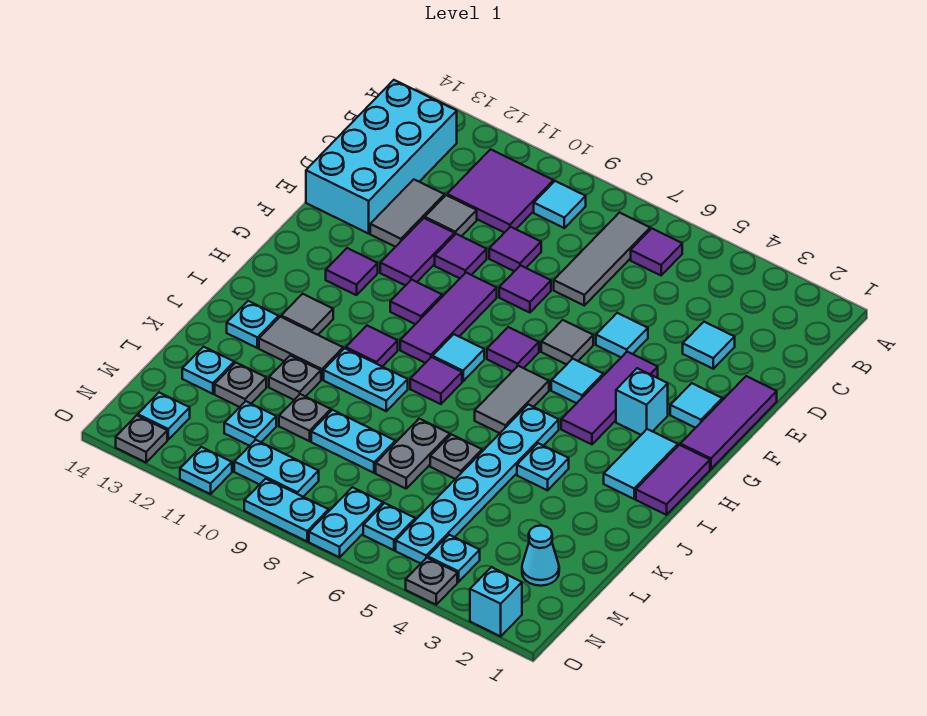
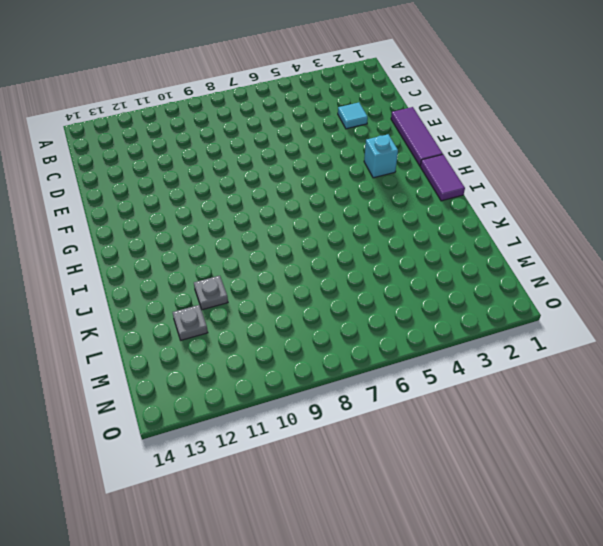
none -> purple 1x1 tile [631,228,682,275]
none -> grey 1x3 tile [554,213,650,305]
none -> cyan 1x1 tile [534,181,586,228]
none -> purple 2x2 tile [447,149,553,233]

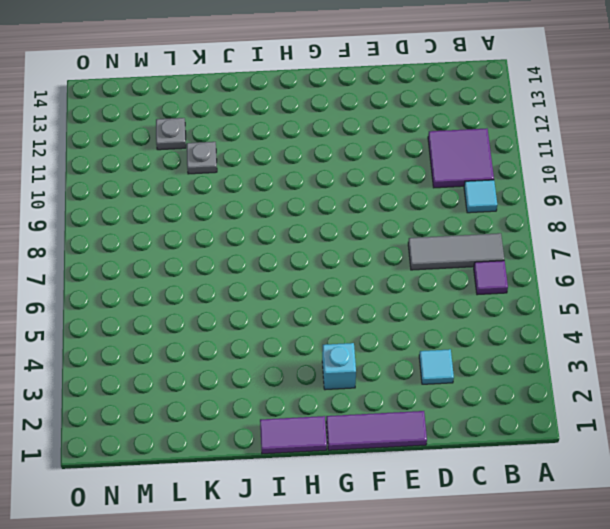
none -> cyan 2x4 brick [306,80,457,234]
none -> purple 1x1 tile [489,227,541,271]
none -> grey 1x1 tile [425,195,477,236]
none -> grey 1x2 tile [370,179,444,247]

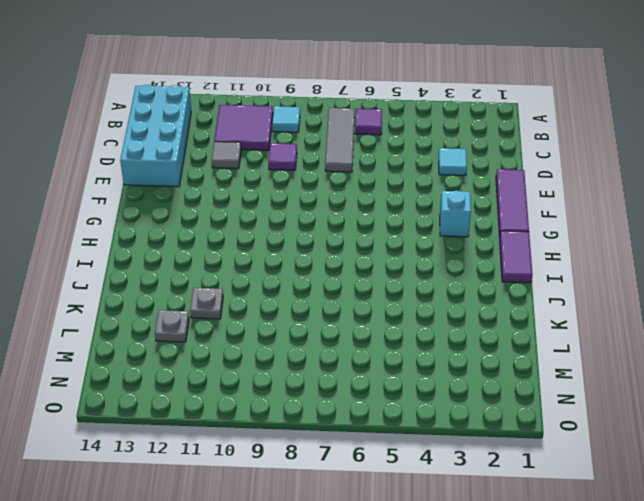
none -> grey 1x2 tile [370,179,444,247]
none -> cyan 1x1 tile [596,313,648,357]
none -> purple 1x1 tile [499,265,551,313]
none -> purple 1x1 tile [435,234,487,278]

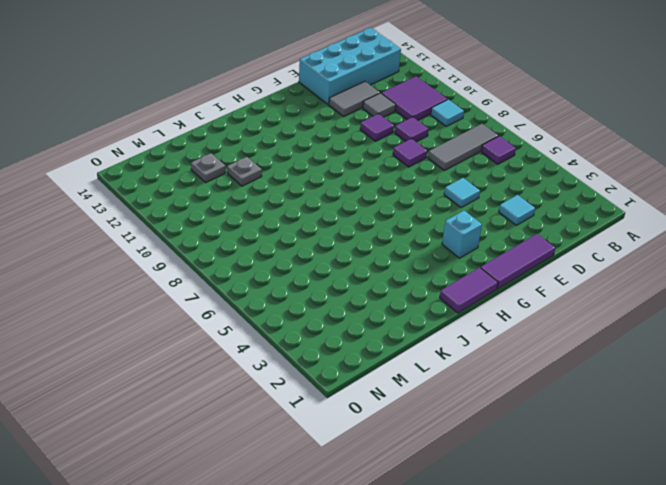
none -> purple 1x2 tile [380,218,454,286]
none -> cyan 1x1 tile [670,383,722,428]
none -> purple 1x3 tile [561,352,658,444]
none -> grey 1x1 tile [541,320,593,365]

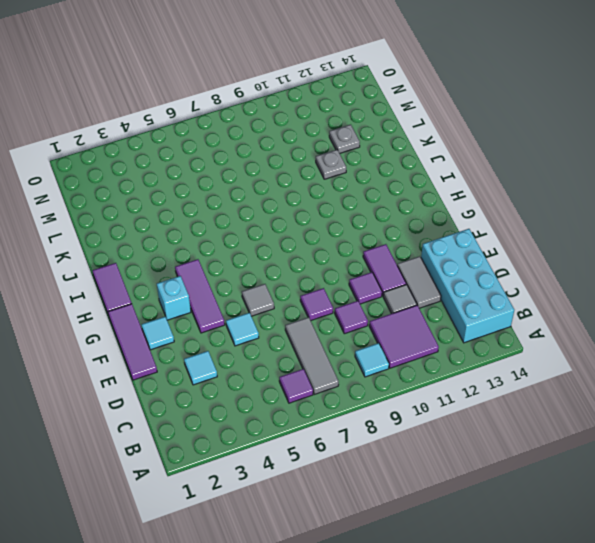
none -> purple 1x3 tile [400,273,497,363]
none -> cyan 1x1 tile [551,359,603,403]
none -> purple 1x1 tile [487,327,539,371]
none -> purple 1x1 tile [390,280,442,324]

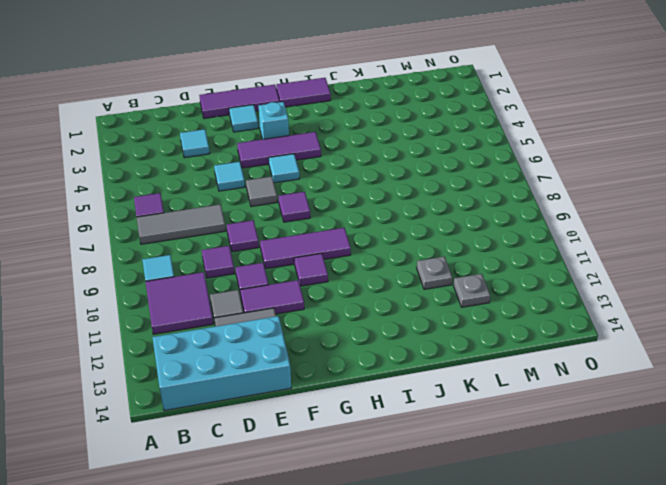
none -> purple 1x1 tile [326,248,378,295]
none -> cyan 1x2 tile [604,429,678,499]
none -> grey 1x2 tile [475,366,549,433]
none -> cyan 1x1 tile [432,334,484,381]

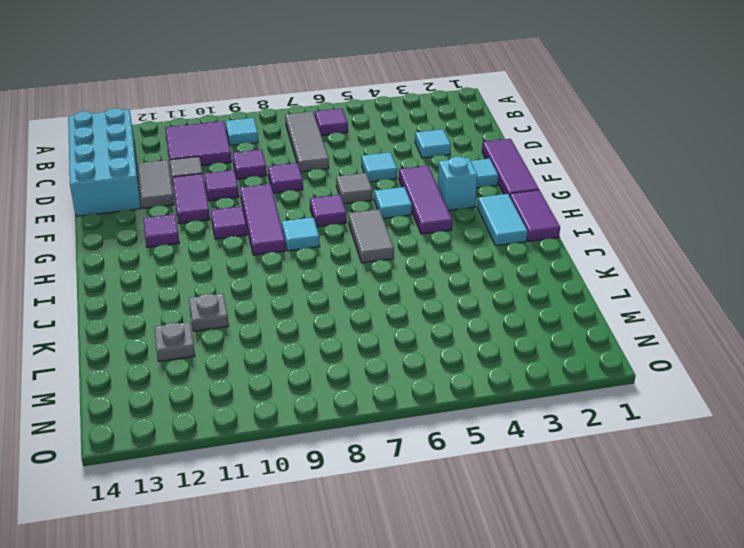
none -> cyan 1x6 plate [396,404,559,563]
none -> purple 1x1 tile [410,357,462,404]
none -> purple 1x1 tile [346,326,398,367]
none -> grey 1x1 tile [281,294,333,335]

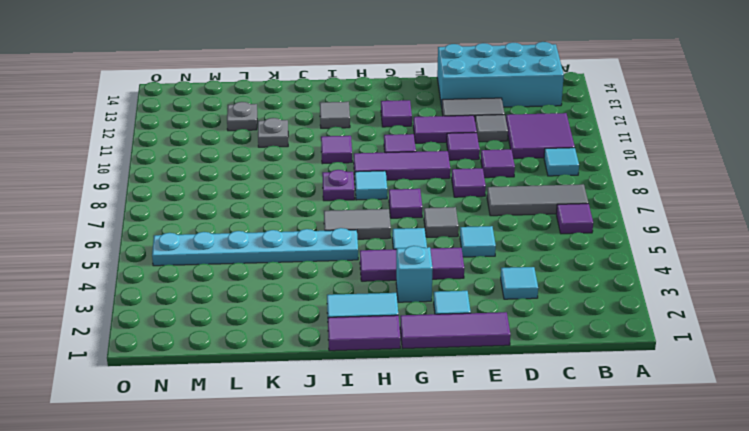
purple 1x1 plate [322,170,355,201] -> purple 1x1 tile [410,357,462,404]
none -> cyan 1x1 plate [517,443,569,490]
none -> cyan 1x2 plate [324,348,408,411]
none -> grey 1x2 tile [259,317,343,380]
none -> cyan 1x1 plate [227,301,279,348]

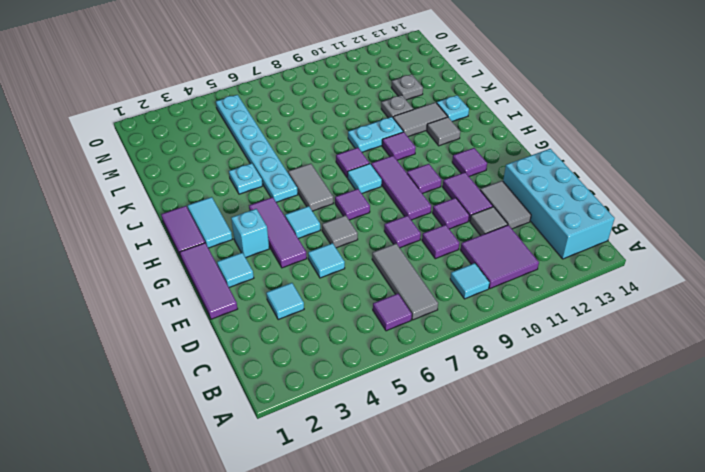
none -> grey 1x1 plate [430,435,482,479]
none -> grey 1x2 plate [376,419,450,488]
none -> cyan 1x2 plate [311,410,395,473]
none -> grey 1x1 plate [279,394,331,441]

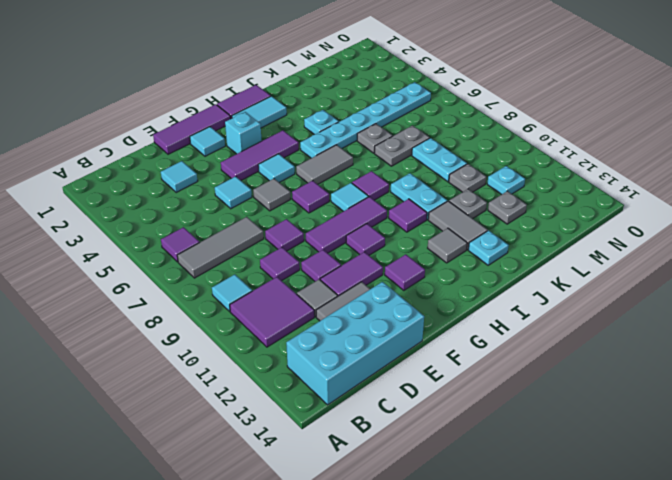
none -> cyan 1x1 plate [182,347,234,394]
none -> cyan 1x1 cone [522,526,559,586]
none -> cyan 1x1 plate [428,535,480,582]
none -> cyan 1x1 plate [363,503,415,550]

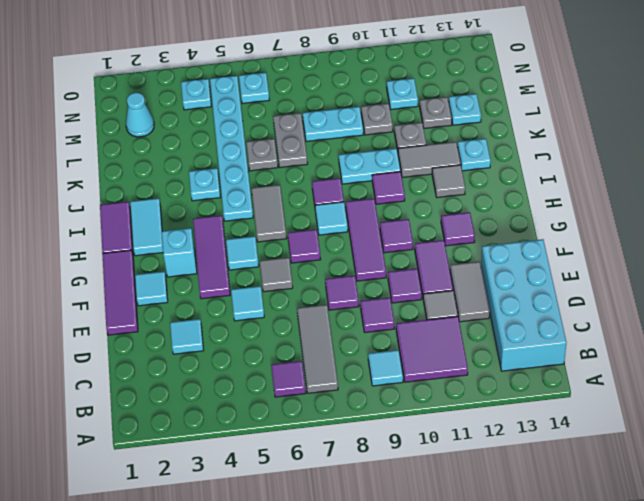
none -> cyan 1x2 plate [309,487,383,557]
none -> cyan 1x2 plate [234,440,319,497]
none -> cyan 1x1 plate [138,393,190,439]
none -> cyan 1x1 brick [470,567,522,636]

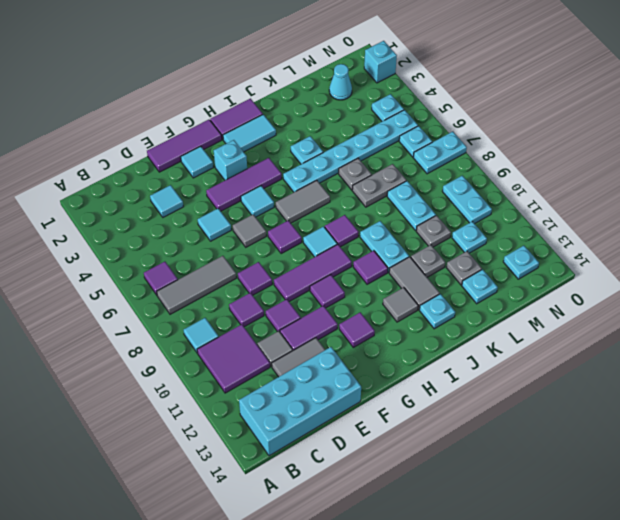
none -> grey 1x1 plate [406,558,457,605]
none -> cyan 1x2 plate [244,479,329,541]
none -> cyan 1x1 plate [180,447,232,494]
none -> grey 1x1 plate [116,415,167,462]

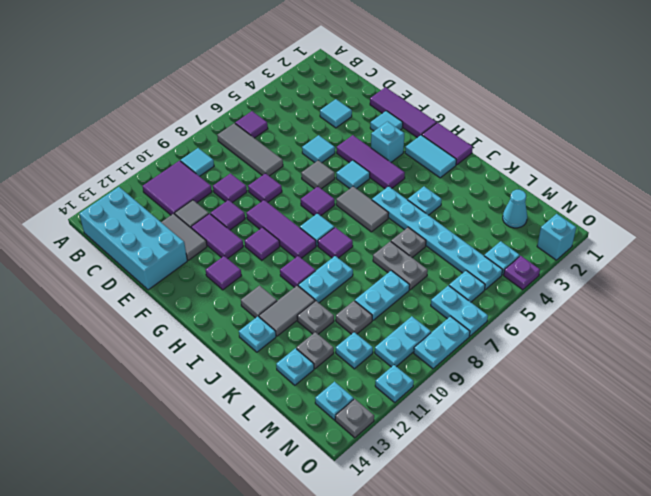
purple 1x1 plate [504,256,540,290] -> grey 1x1 plate [406,558,457,605]

